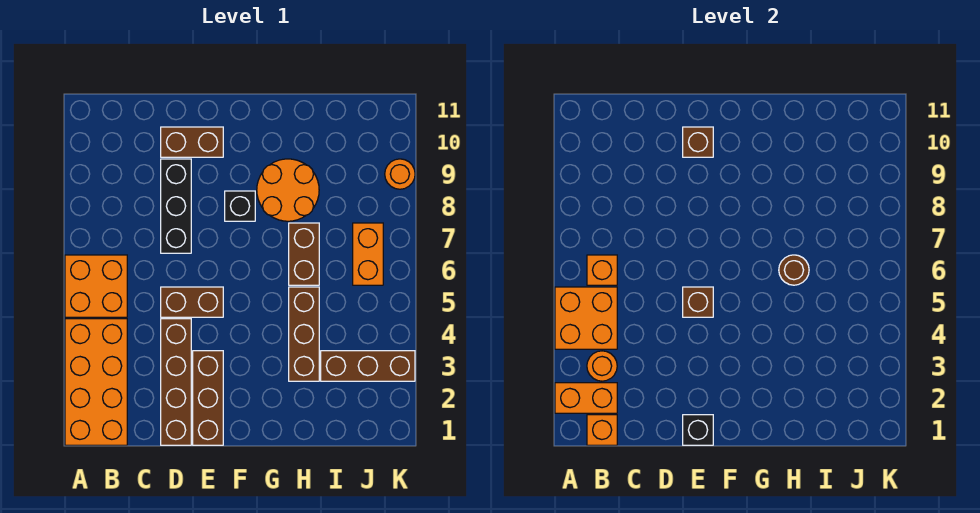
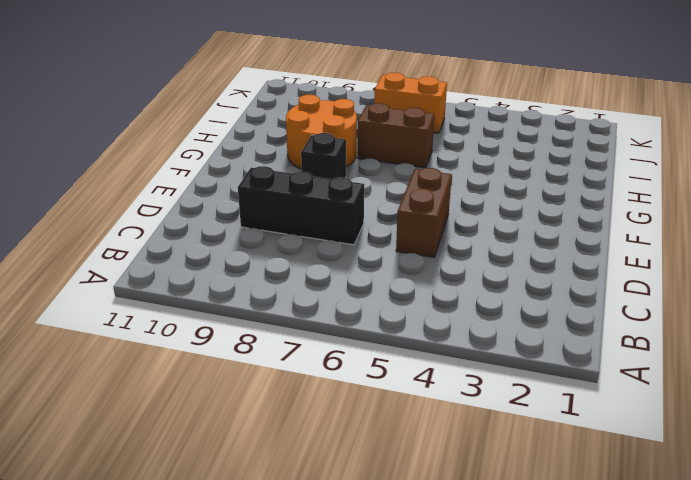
none -> orange 2x4 brick [65,319,127,445]
none -> orange 2x2 brick [65,255,127,317]
none -> brown 1x4 brick [161,319,191,445]

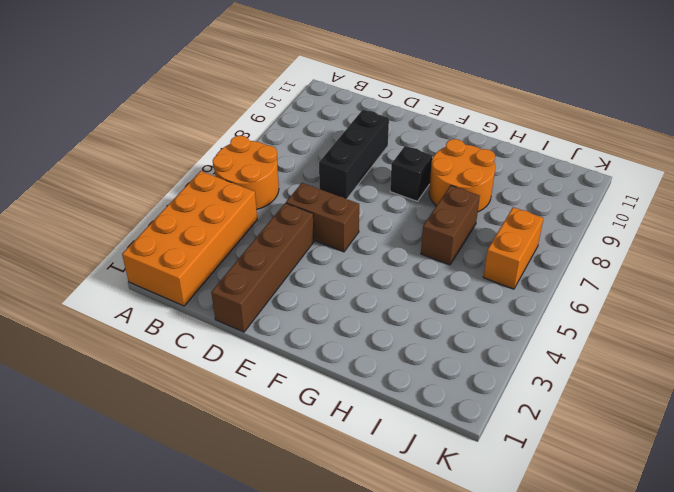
orange 2x2 round brick [213,136,279,209] -> orange 2x2 brick [65,255,127,317]
none -> brown 1x2 brick [161,127,223,157]
none -> brown 1x3 brick [193,351,223,445]
none -> brown 1x3 brick [289,287,319,381]

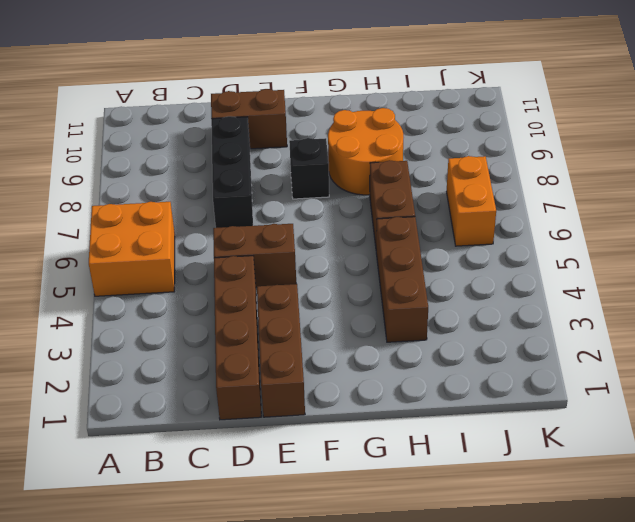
none -> orange 2x4 brick [65,319,127,445]
none -> brown 1x3 brick [321,351,415,381]
none -> orange 1x1 round brick [385,159,415,189]

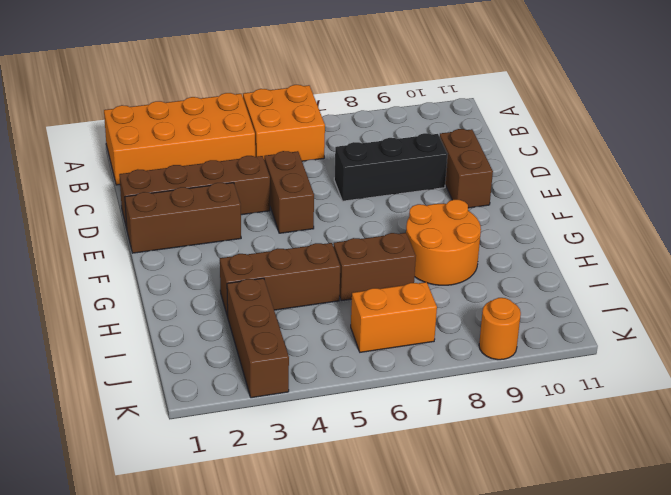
none -> black 1x1 brick [225,191,255,221]
none -> orange 1x2 brick [555,383,617,413]
none -> orange 2x2 brick [555,287,617,349]

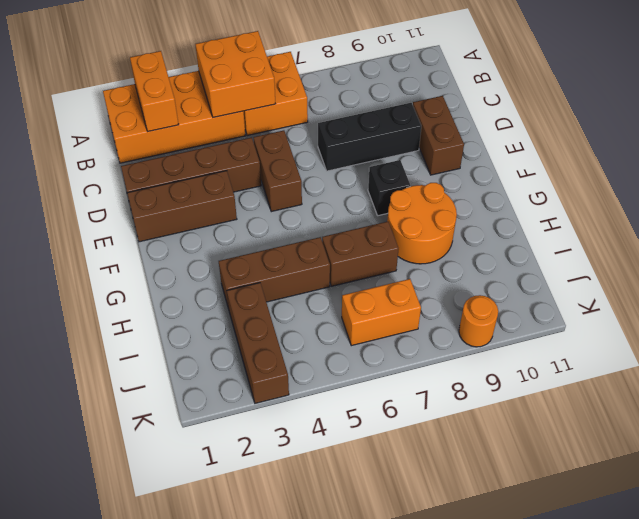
none -> orange 1x1 brick [587,415,617,445]
none -> orange 1x1 round brick [587,351,617,381]
none -> orange 1x1 brick [587,255,617,285]

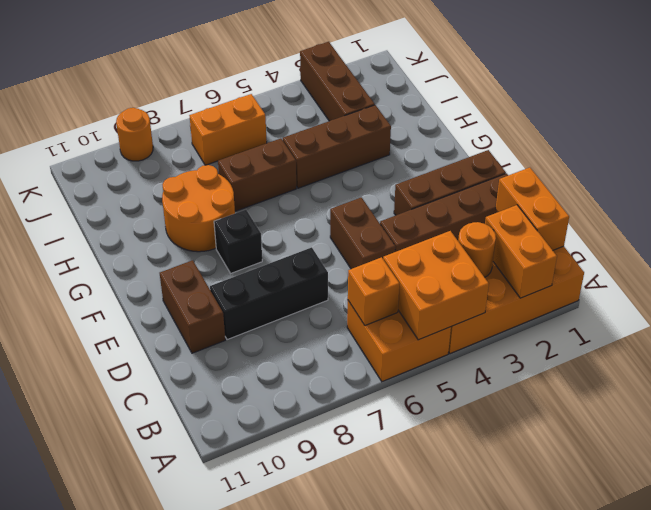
orange 1x2 brick [496,167,569,250] -> orange 1x1 brick [587,415,617,445]
none -> black 1x1 brick [683,415,713,445]
none -> brown 1x1 brick [683,287,713,317]
none -> brown 1x1 brick [683,127,713,157]

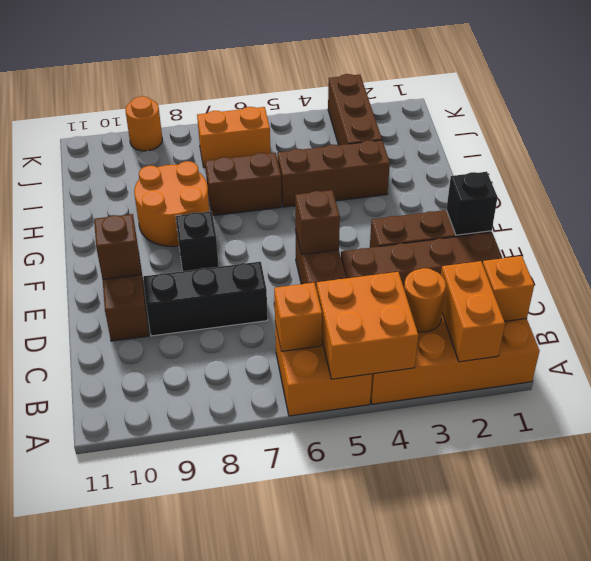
none -> brown 1x1 round brick [779,255,809,285]

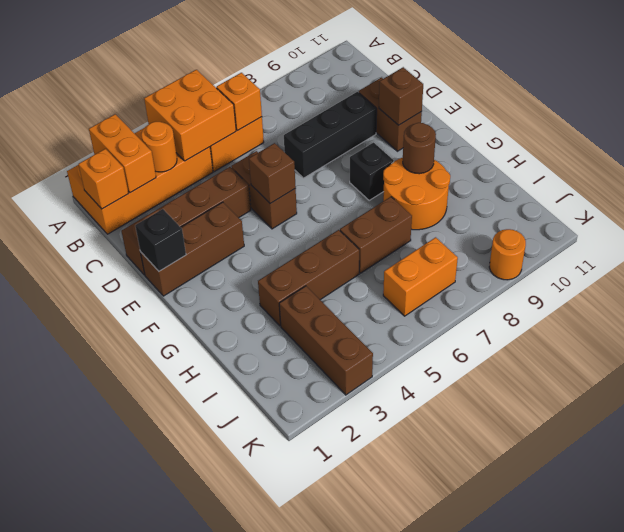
brown 1x1 round brick [403,123,436,174] -> brown 1x1 round brick moved to [779,255,809,285]

